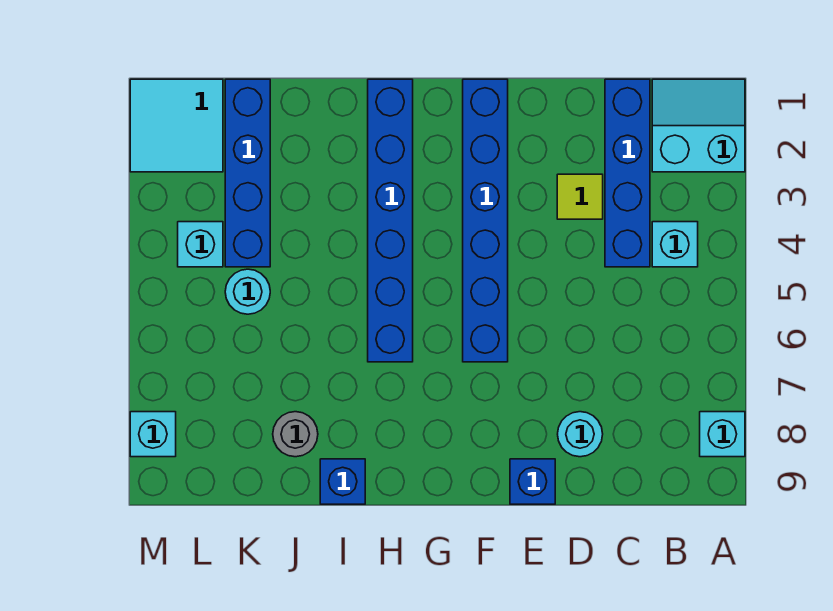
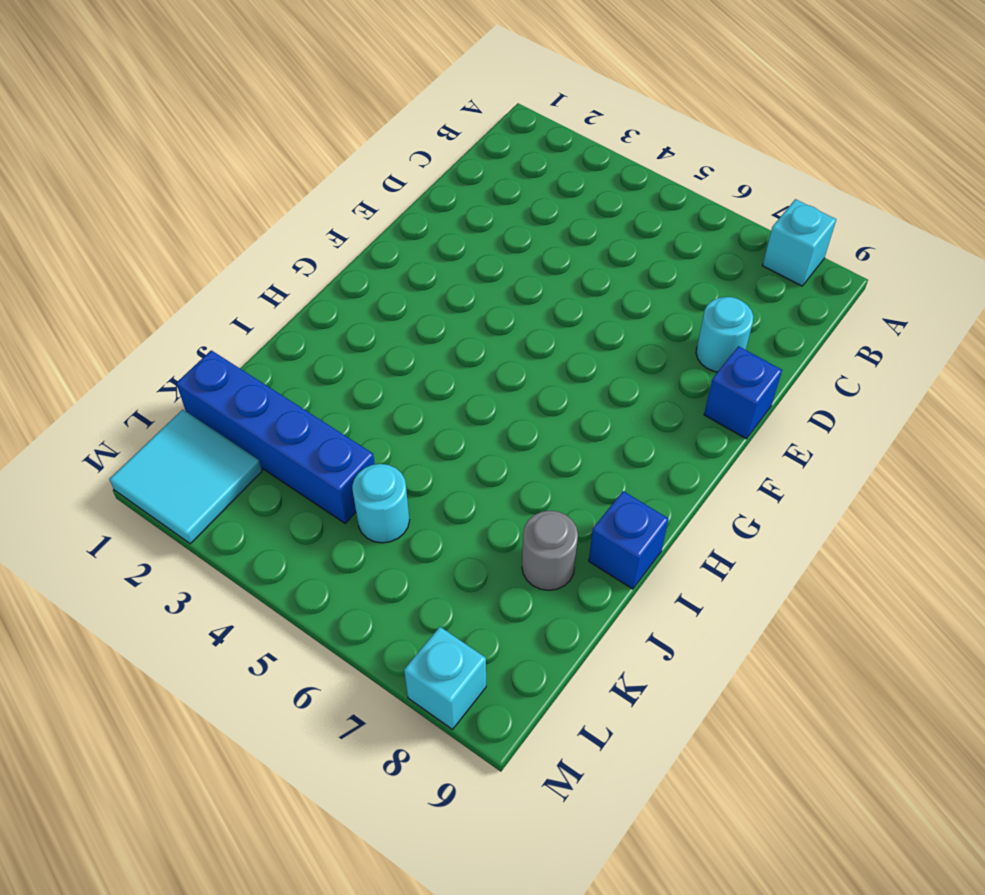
none -> cyan 2x2 slope [652,79,745,172]
none -> cyan 1x1 brick [652,222,698,267]
none -> blue 1x4 brick [605,79,650,267]

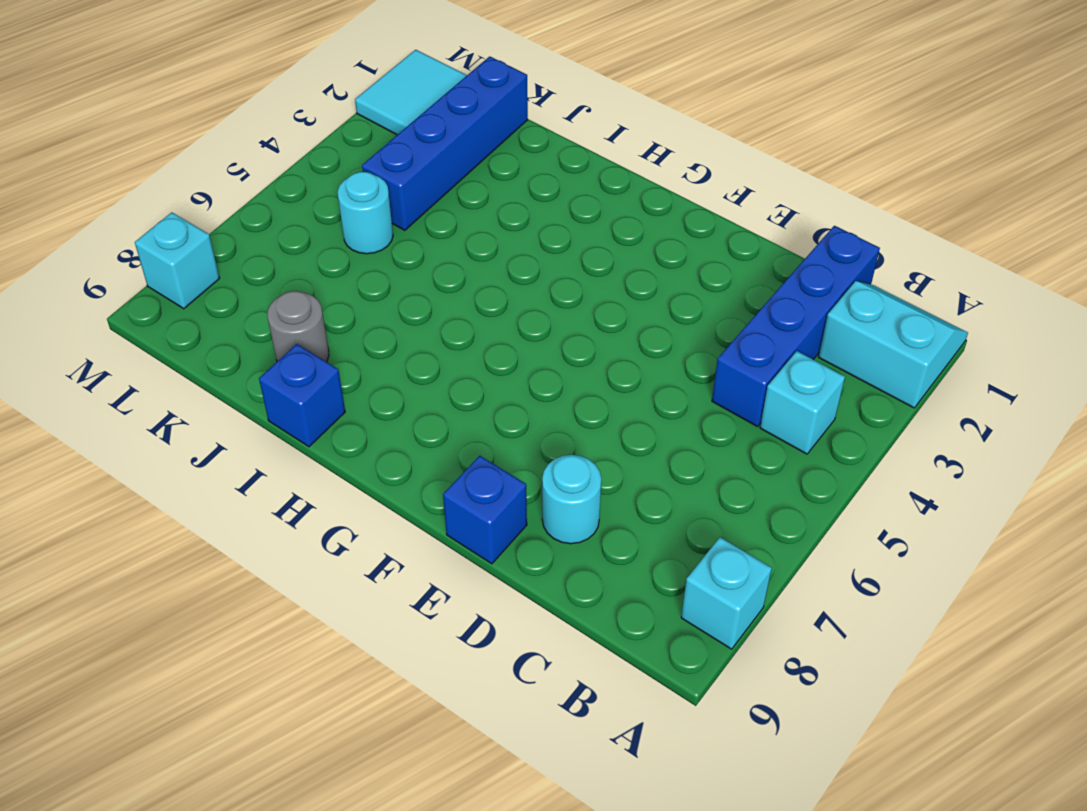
none -> lime 1x1 tile [557,174,603,219]
none -> blue 1x6 brick [463,79,508,362]
none -> blue 1x6 brick [368,79,413,362]

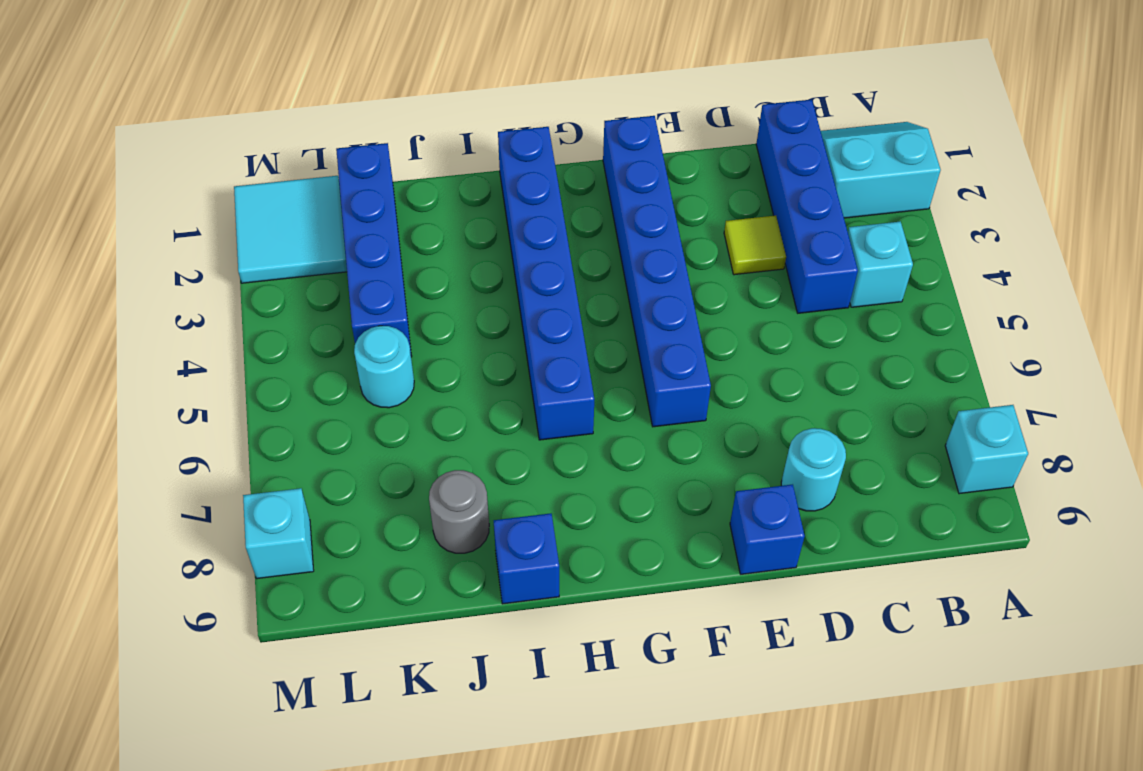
none -> cyan 1x1 brick [178,222,223,267]

